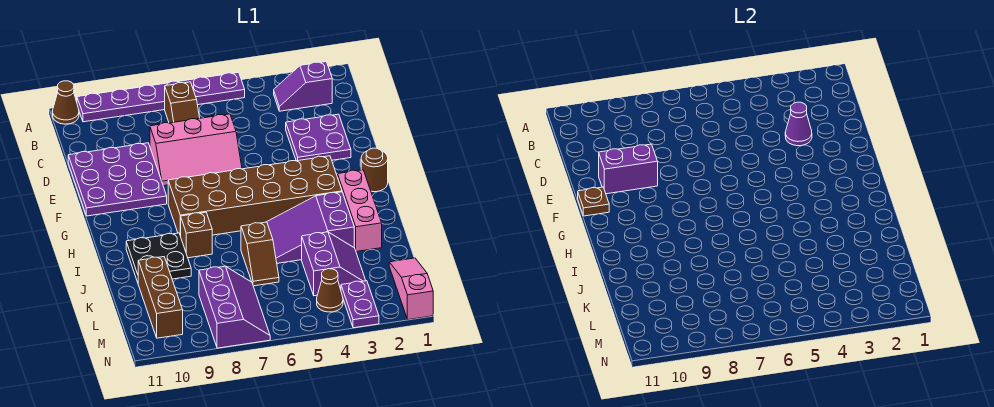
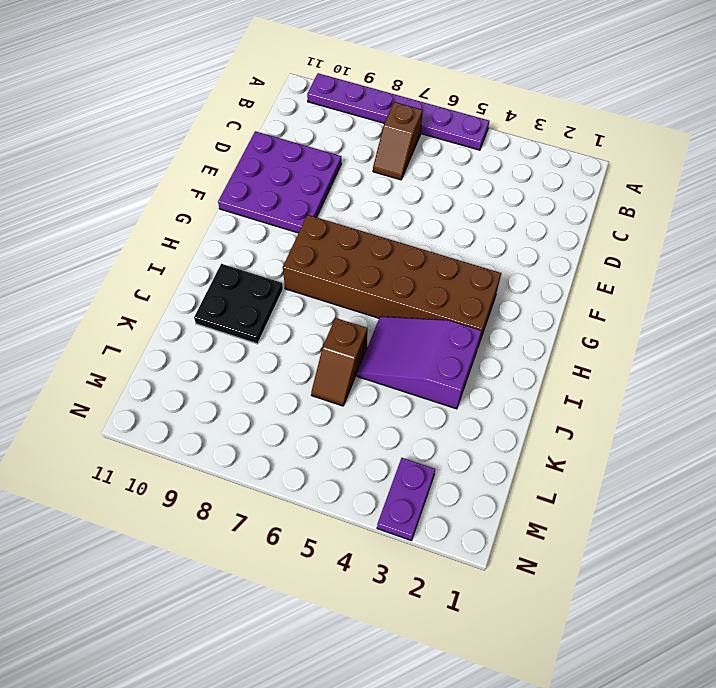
none -> brown 1x1 cone [52,81,79,124]
none -> purple 1x2 slope [274,62,332,111]
none -> purple 2x2 plate [286,114,351,161]

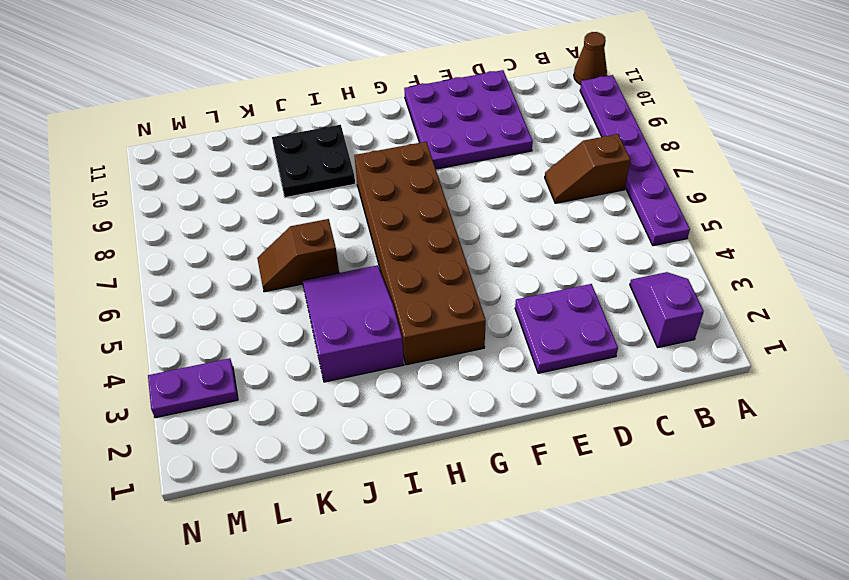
none -> pink 2x3 slope [150,114,242,186]
none -> brown 1x1 round brick [361,148,388,192]
none -> pink 1x3 brick [338,170,382,252]

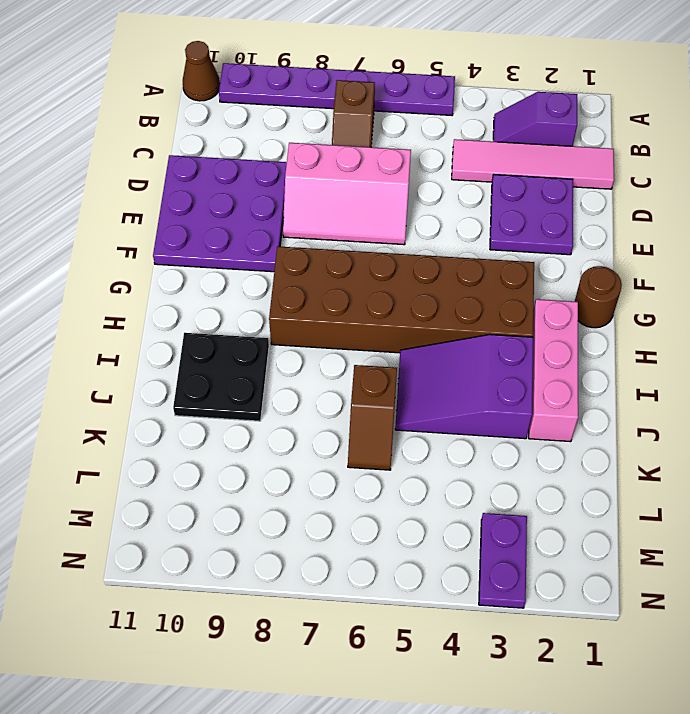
pink 1x4 tile [452,139,614,189] -> none
none -> brown 1x1 brick [181,212,212,258]
none -> purple 2x2 slope [302,232,366,296]
none -> brown 1x3 brick [138,257,183,338]

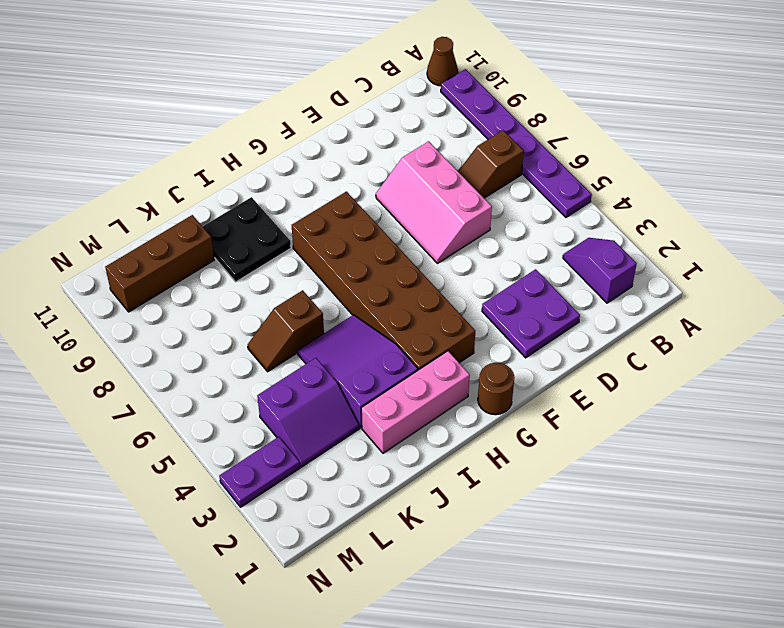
none -> purple 3x3 plate [68,143,167,216]
none -> brown 1x1 brick [181,212,212,258]
none -> pink 1x3 slope [389,258,433,320]

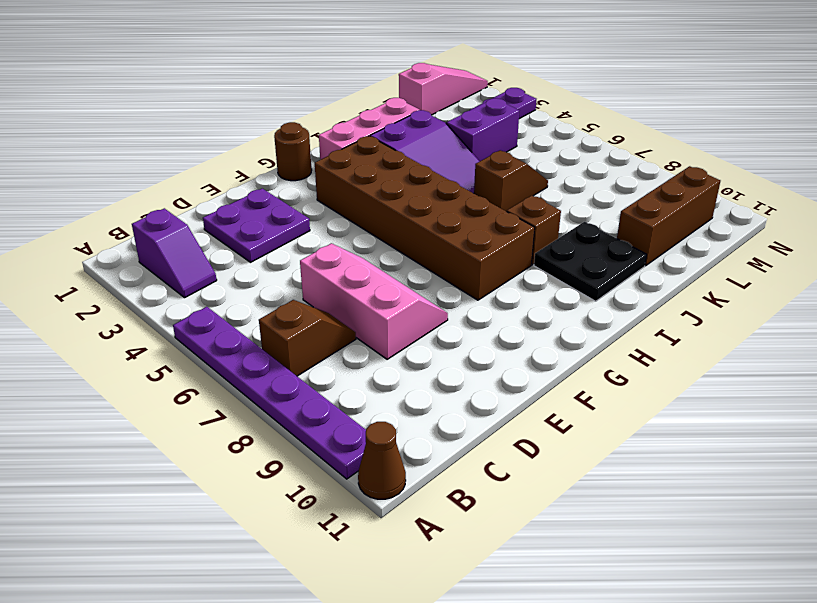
pink 1x3 slope [399,63,488,115] -> pink 1x3 slope turned to [389,258,433,320]
none -> purple 3x3 plate [68,143,167,216]
none -> purple 2x3 slope [199,266,270,348]
none -> brown 1x1 cone [317,269,343,312]

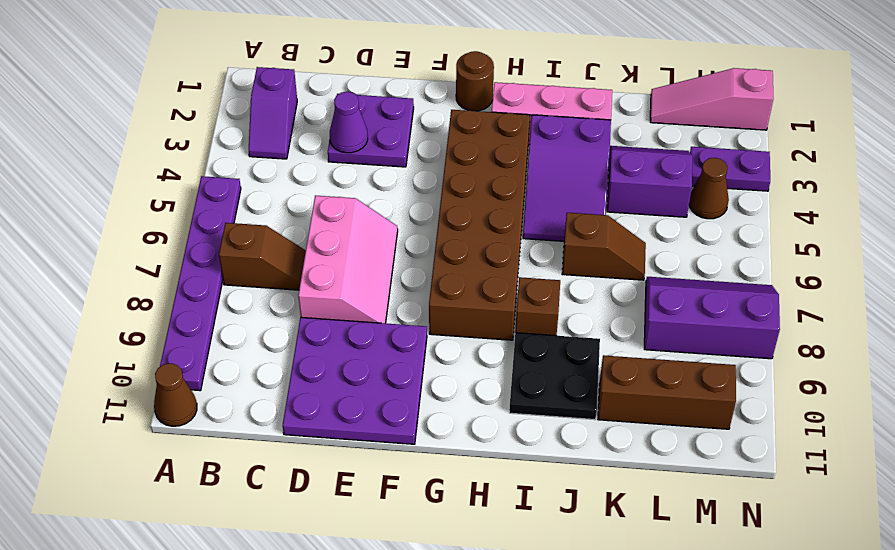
none -> purple 1x2 brick [599,144,658,194]
none -> brown 1x1 plate [578,187,609,216]

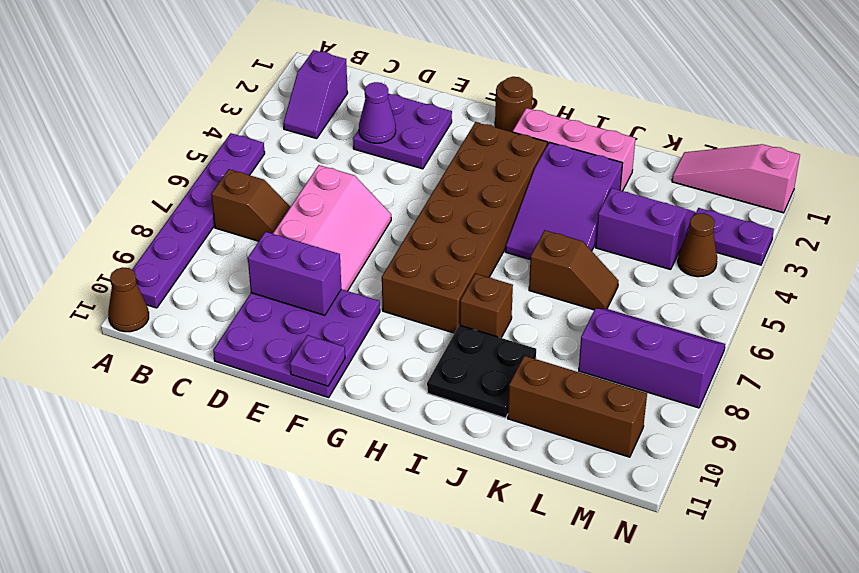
purple 1x2 brick [248,232,341,315] -> purple 1x2 brick turned to [599,144,658,194]
purple 1x1 plate [290,335,345,386] -> brown 1x1 plate [578,187,609,216]

